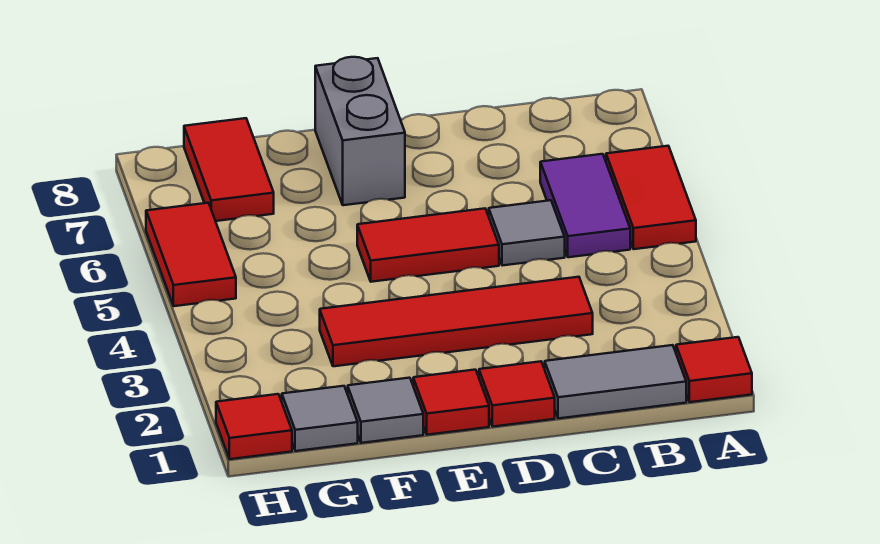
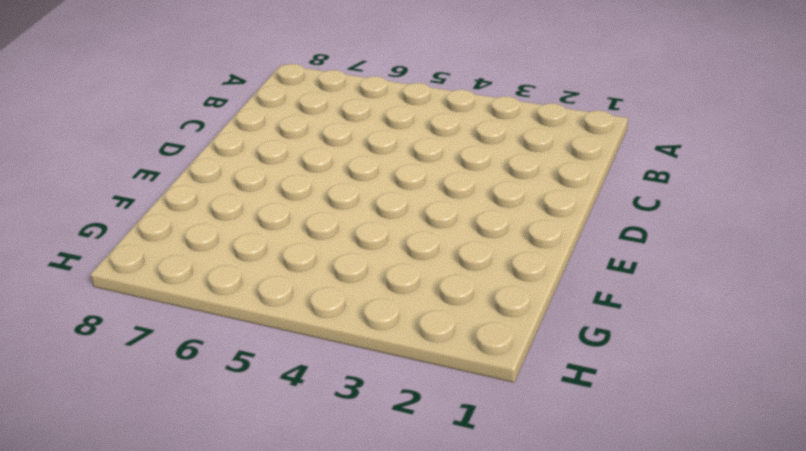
none -> red 1x1 tile [676,337,752,402]
none -> red 1x2 tile [606,146,696,249]
none -> grey 1x2 tile [545,345,686,418]

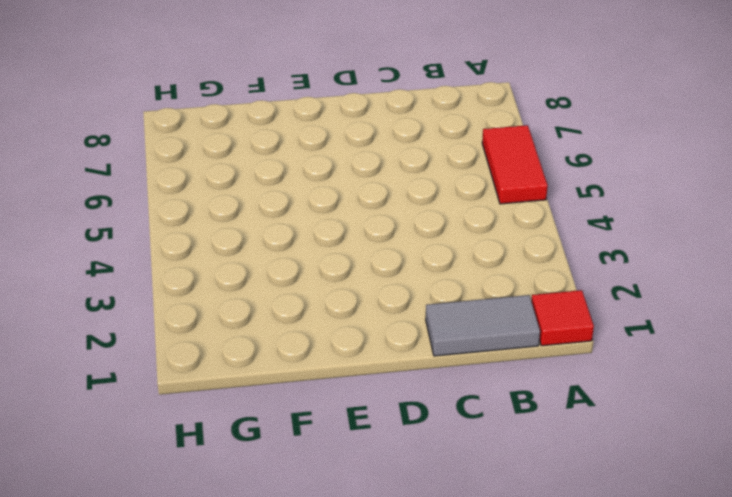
none -> purple 1x2 tile [540,154,630,257]
none -> red 1x4 tile [320,277,593,366]
none -> grey 1x1 tile [489,200,565,266]

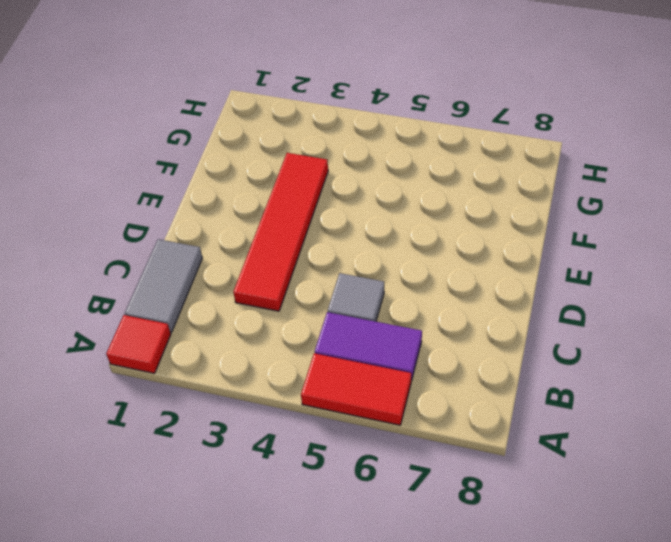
none -> red 1x1 tile [479,361,555,427]
none -> red 1x2 tile [357,209,499,282]
none -> red 1x1 tile [413,370,489,435]

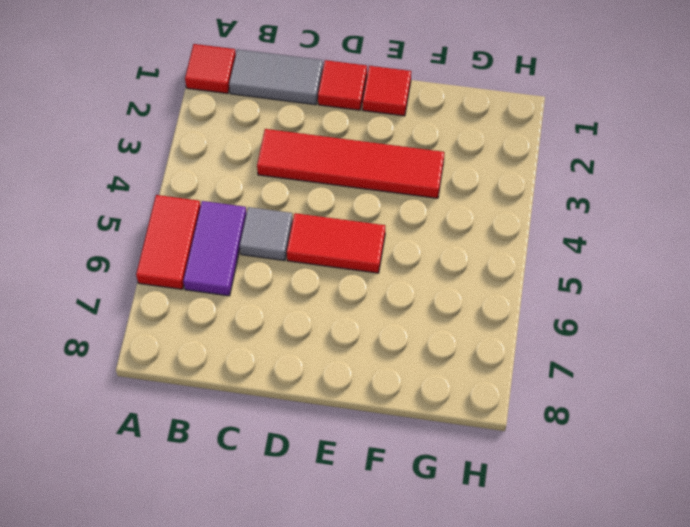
none -> grey 1x2 brick [315,57,405,205]
none -> grey 1x1 tile [348,378,423,443]
none -> grey 1x1 tile [282,386,358,451]

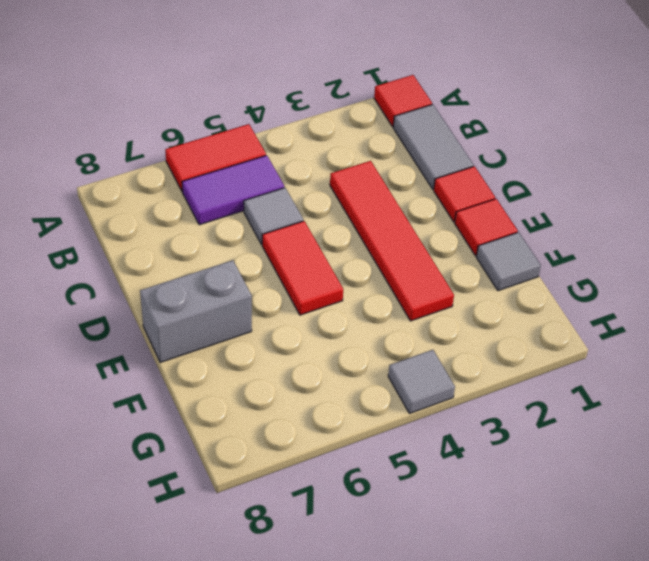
grey 1x1 tile [388,350,455,414] -> grey 1x1 tile moved to [282,386,358,451]
none -> red 1x2 tile [184,118,274,221]
none -> red 1x1 tile [216,394,292,459]
none -> red 1x2 tile [146,203,236,306]

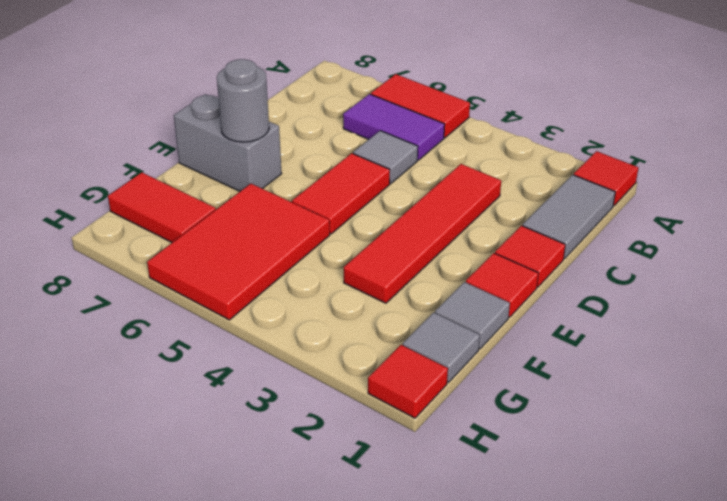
grey 1x1 round brick [217,59,269,142] -> none
red 2x3 tile [147,184,330,320] -> red 1x2 tile [146,203,236,306]

